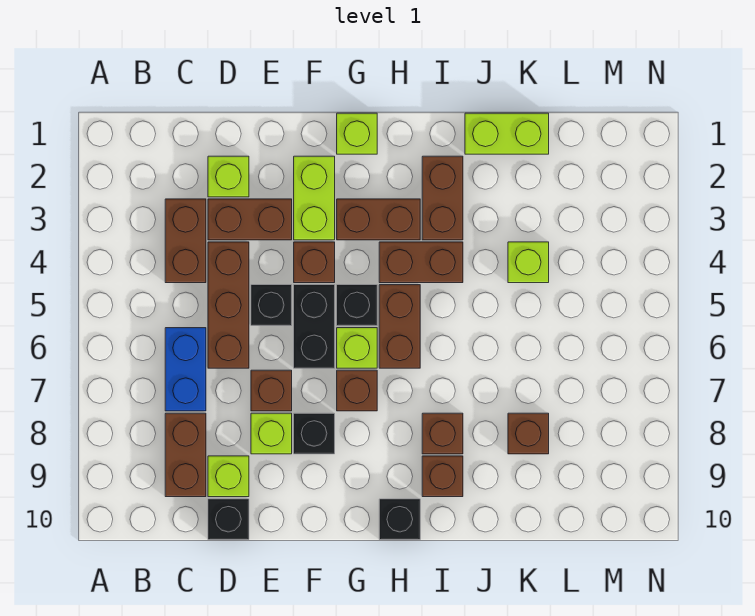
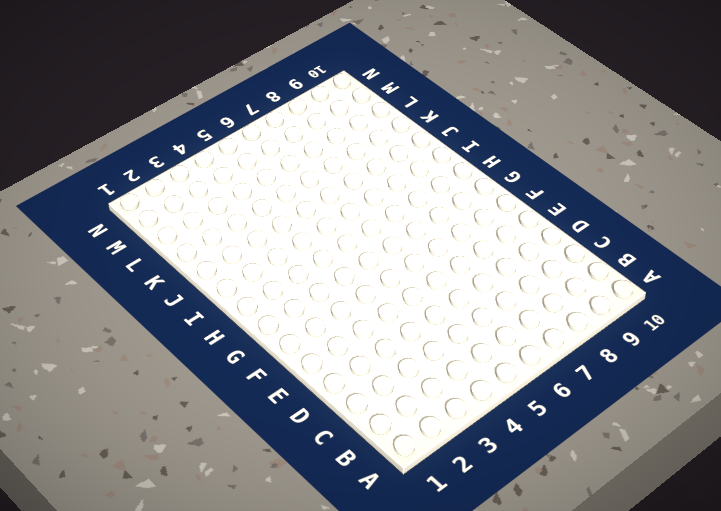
none -> brown 1x2 brick [165,199,206,283]
none -> blue 1x2 brick [165,328,206,411]
none -> brown 1x2 brick [165,413,206,497]

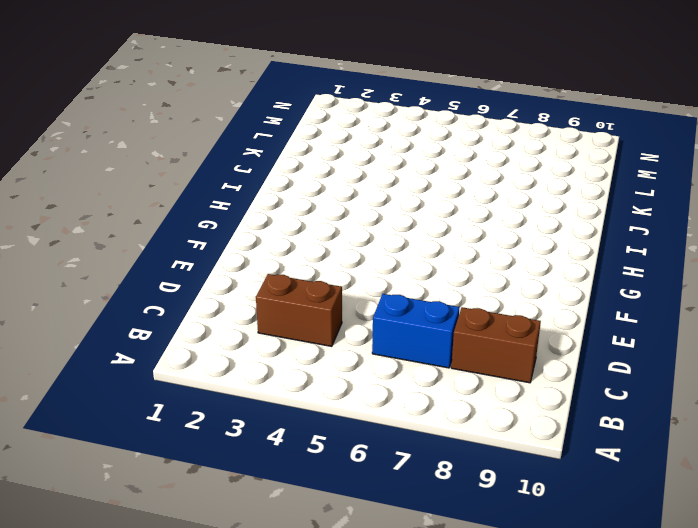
none -> lime 1x1 brick [208,156,249,197]
none -> brown 1x2 brick [208,199,292,240]
none -> brown 1x3 brick [208,242,249,368]

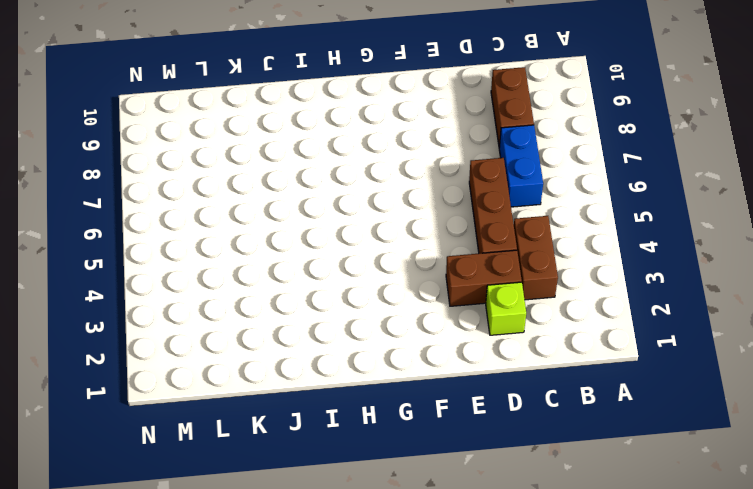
none -> lime 1x1 brick [208,456,249,497]
none -> black 1x1 brick [208,499,249,540]
none -> black 1x1 brick [251,285,292,326]

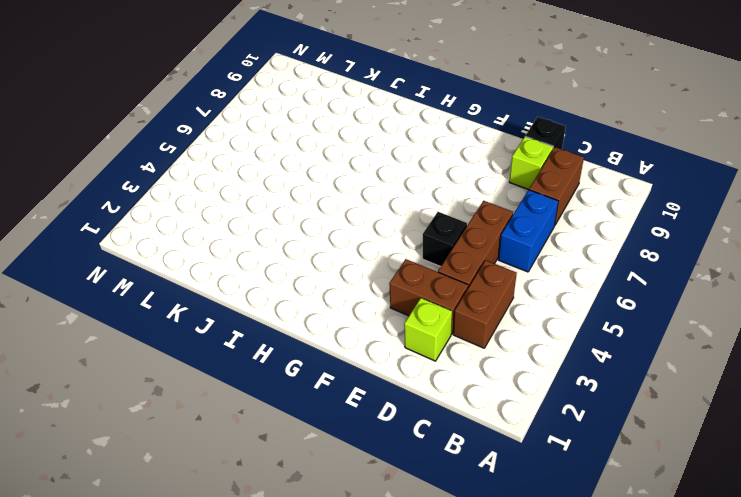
none -> brown 1x1 brick [251,370,292,411]
none -> lime 1x1 brick [251,413,292,454]
none -> lime 1x2 brick [294,156,335,240]

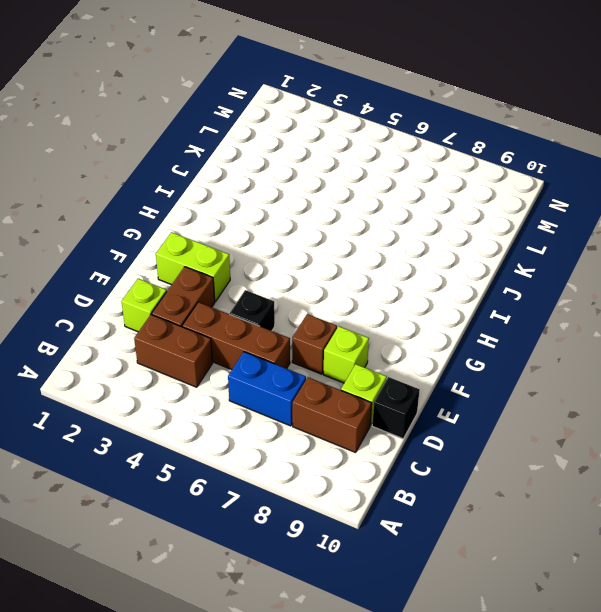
none -> brown 1x1 brick [294,242,335,283]
none -> black 1x2 brick [294,285,335,368]
none -> black 1x1 brick [294,413,335,454]

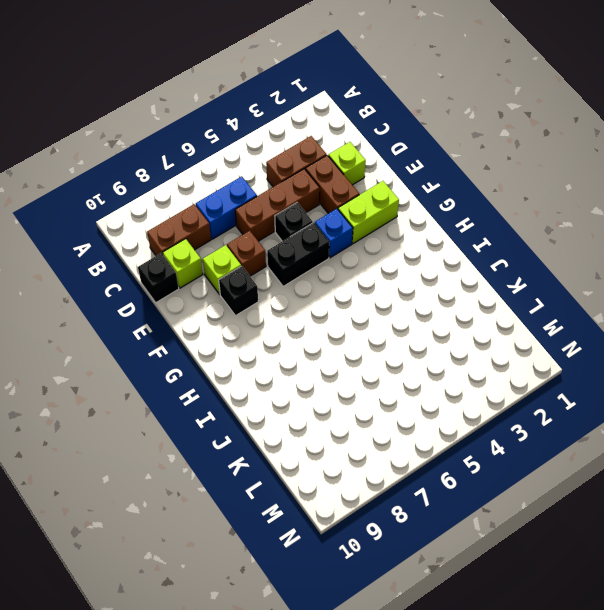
blue 1x1 brick [315,209,353,258] -> brown 1x1 brick [294,242,335,283]
none -> lime 1x1 brick [337,113,377,154]
none -> brown 1x2 brick [337,199,420,240]
none -> black 1x1 brick [337,285,377,326]

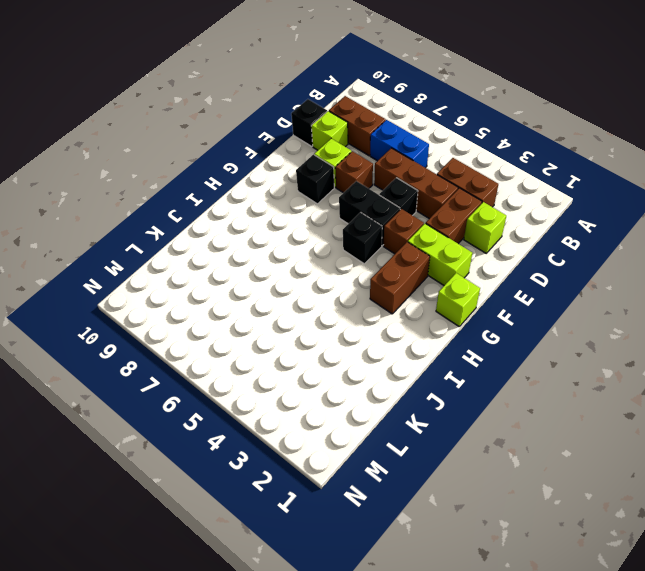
none -> lime 1x1 brick [337,328,377,368]
none -> brown 1x1 brick [337,370,377,411]
none -> brown 1x2 brick [379,242,463,283]

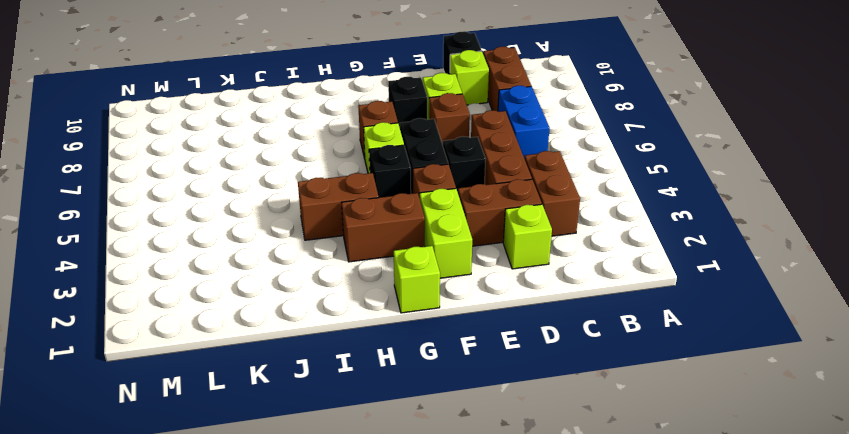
none -> brown 1x2 brick [379,285,420,368]
none -> black 1x1 brick [379,499,420,540]
none -> brown 1x2 brick [422,156,463,240]

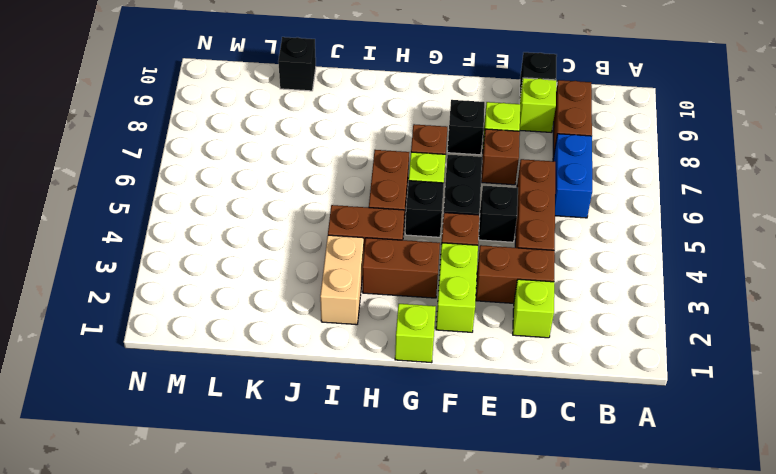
tan 1x2 brick [320,235,364,325] -> brown 1x2 brick [422,156,463,240]
black 1x1 brick [278,37,316,91] -> black 1x1 brick moved to [379,499,420,540]
none -> brown 1x2 brick [165,199,206,283]
none -> brown 1x1 brick [422,413,463,454]
none -> brown 1x1 brick [422,456,463,497]

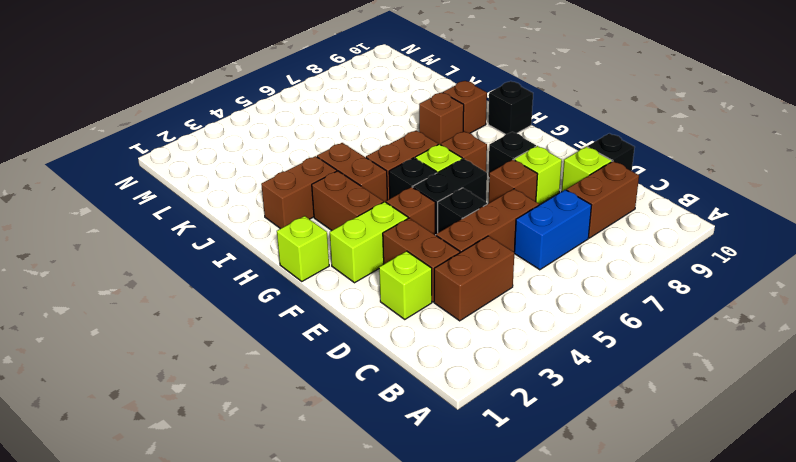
none -> lime 1x2 brick [465,113,549,154]
none -> lime 1x1 brick [508,242,549,283]
none -> brown 1x1 brick [508,413,549,454]

